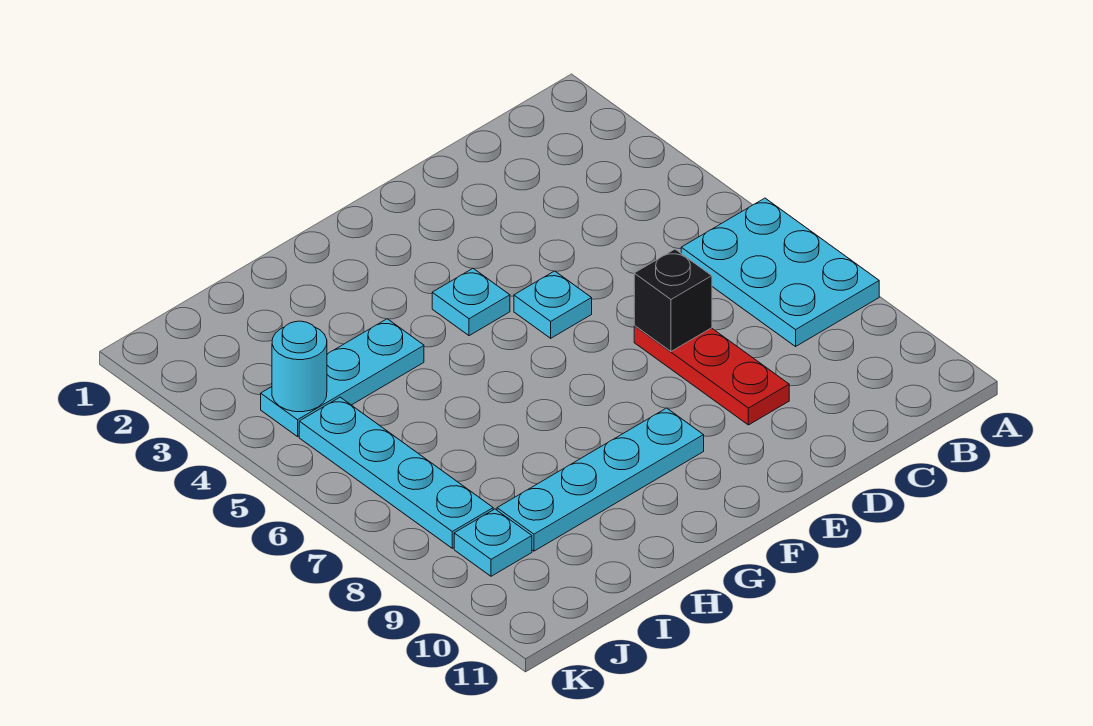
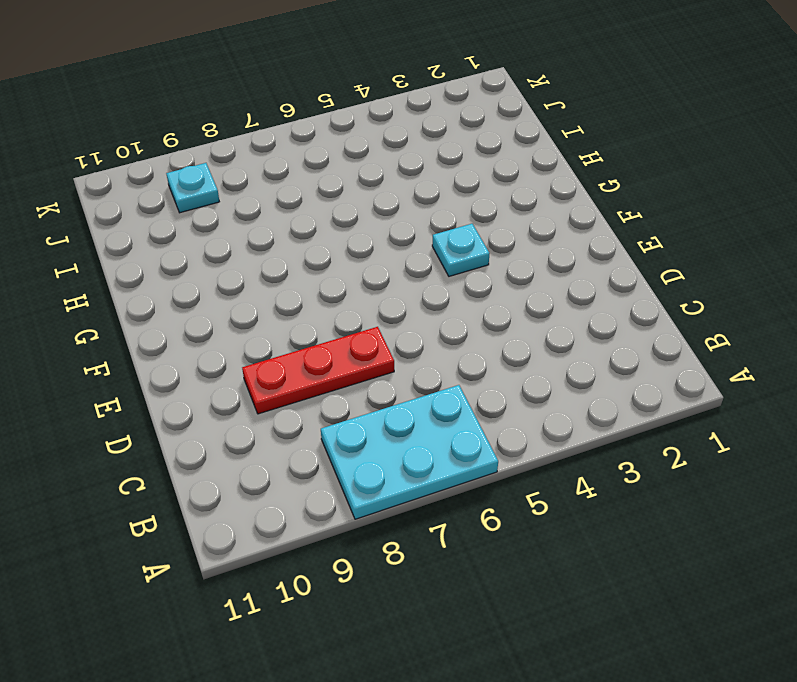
none -> cyan 1x1 plate [514,271,592,338]
none -> cyan 1x4 plate [497,408,704,551]

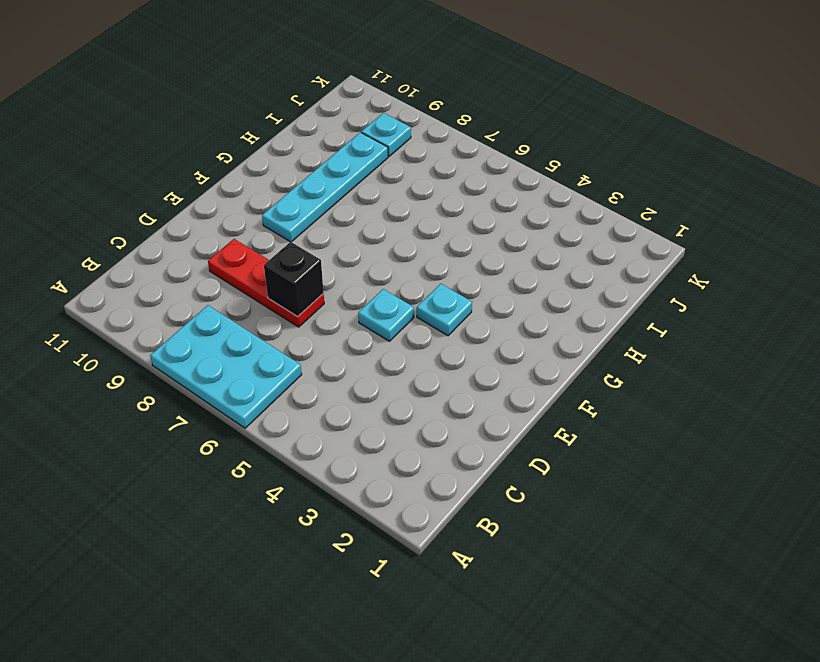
none -> cyan 1x3 plate [261,319,424,437]
none -> cyan 1x4 plate [299,397,493,548]

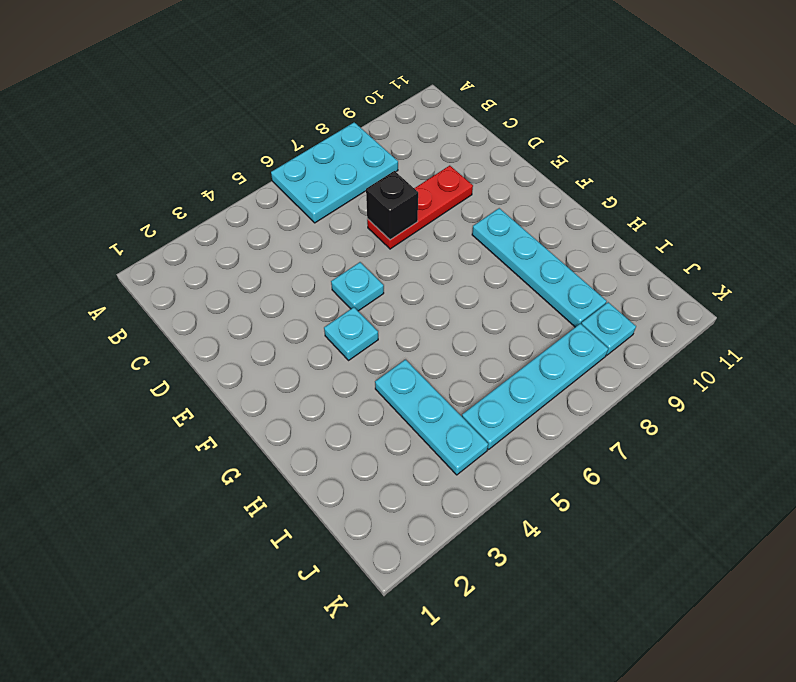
none -> cyan 1x1 round brick [272,321,327,412]

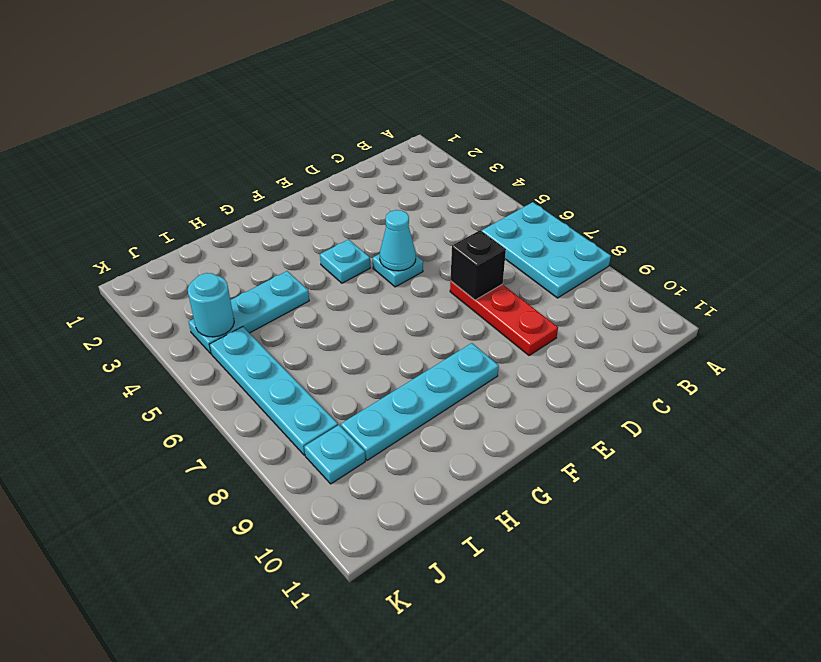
cyan 1x1 cone [380,210,416,271] -> none

